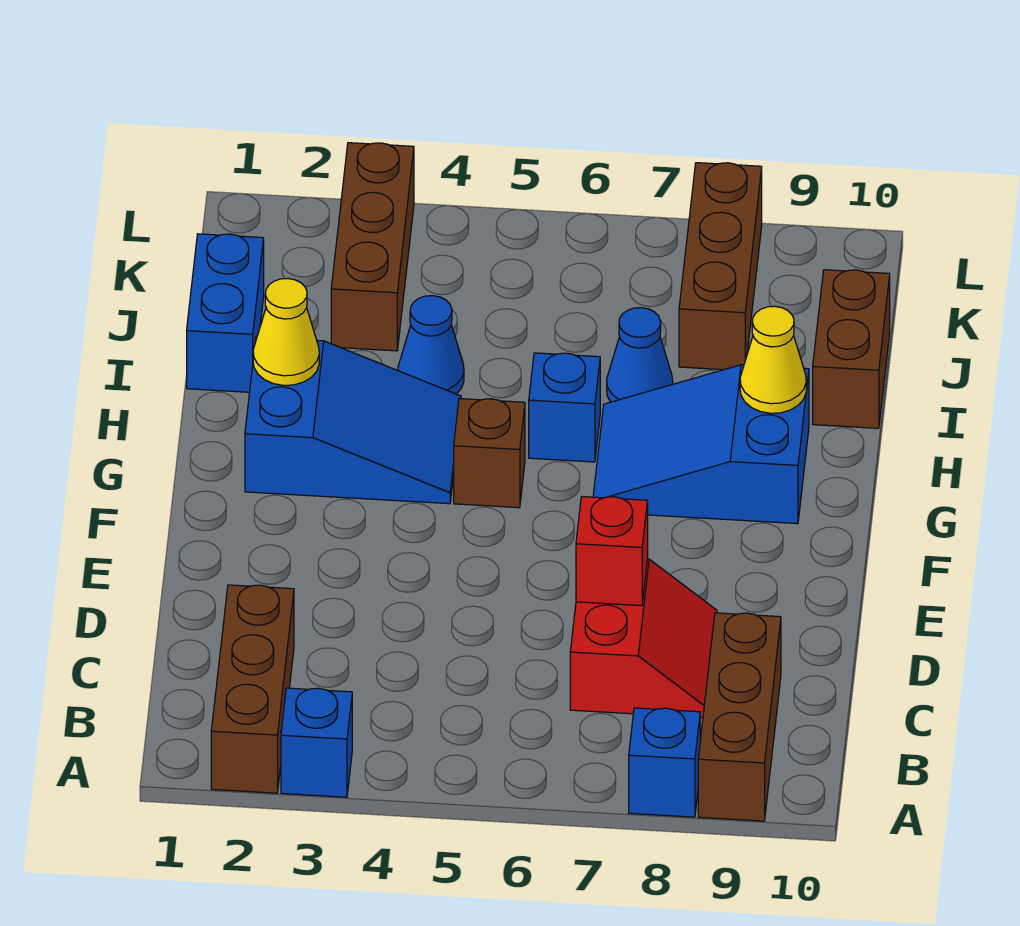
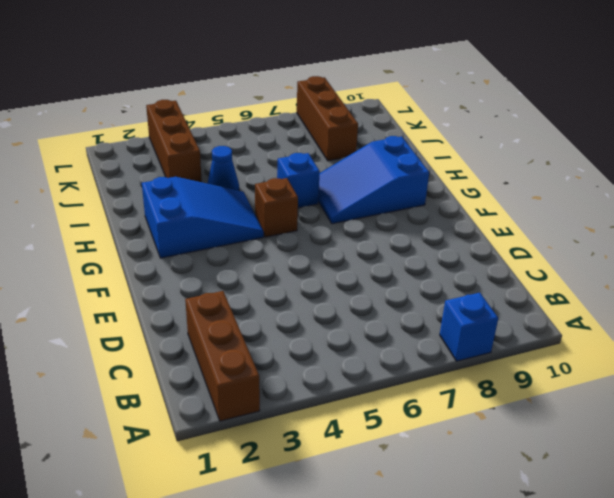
none -> blue 1x1 brick [281,688,352,797]
none -> brown 1x3 brick [698,613,781,821]
none -> red 2x2 slope [570,559,717,718]

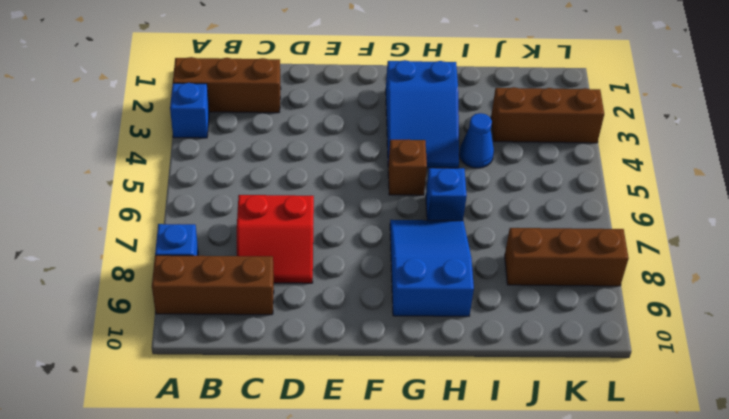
none -> blue 1x2 brick [187,234,264,392]
none -> blue 1x1 cone [607,308,673,402]
none -> brown 1x2 brick [813,270,890,428]

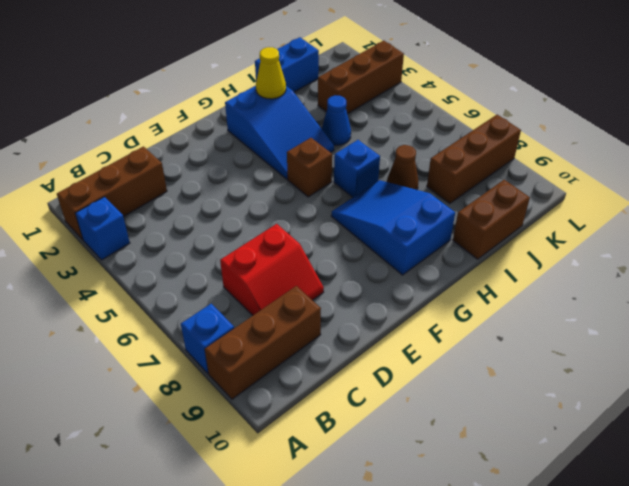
brown 1x1 cone [387,145,418,190] -> blue 1x1 cone [607,308,673,402]
none -> red 1x1 brick [576,497,648,606]
none -> yellow 1x1 cone [740,306,806,413]

